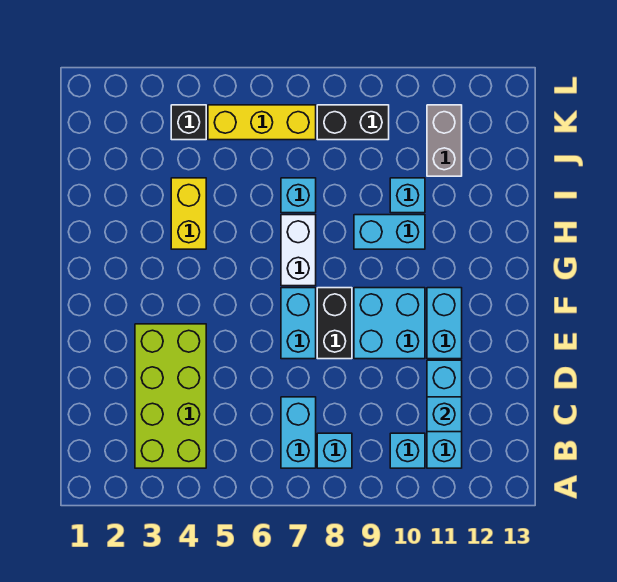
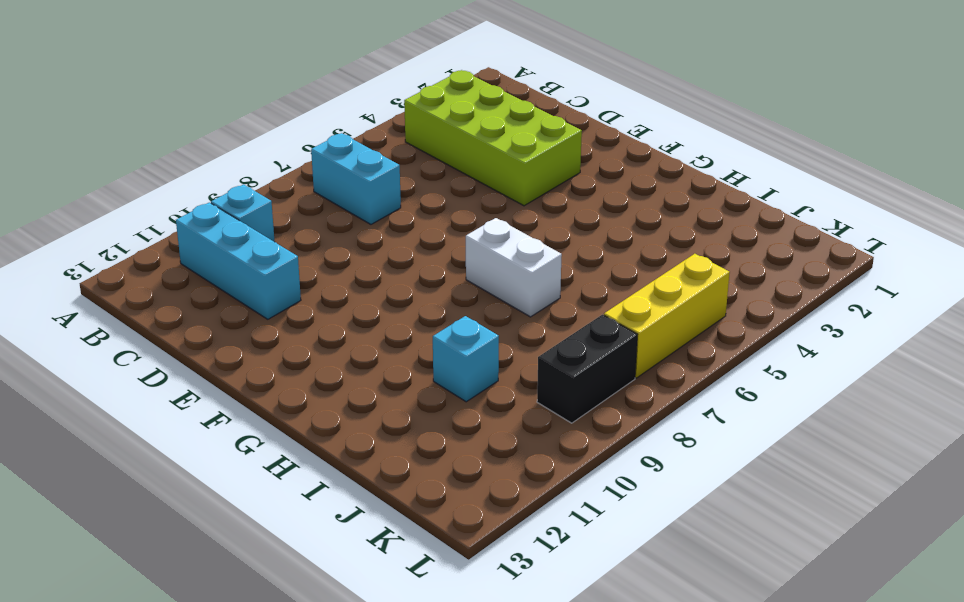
none -> cyan 1x1 brick [317,433,352,468]
none -> cyan 1x2 brick [281,288,316,359]
none -> black 1x2 brick [317,288,352,359]

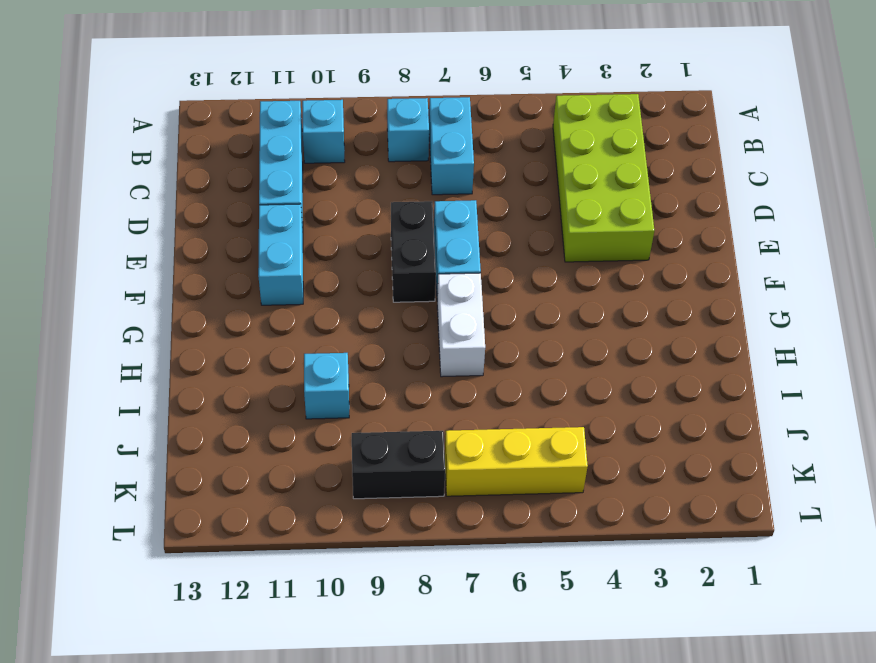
none -> cyan 2x2 brick [354,288,425,359]
none -> yellow 1x2 brick [171,178,206,249]
none -> cyan 1x2 brick [354,215,425,249]

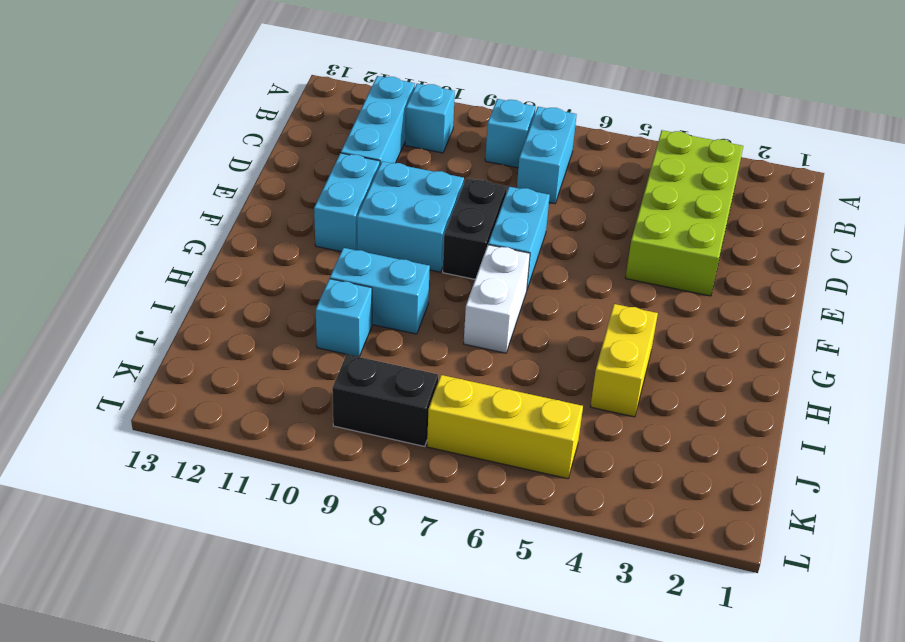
none -> cyan 1x1 brick [281,178,316,213]
none -> grey 1x2 brick [427,105,462,176]
none -> black 1x1 brick [171,105,206,140]

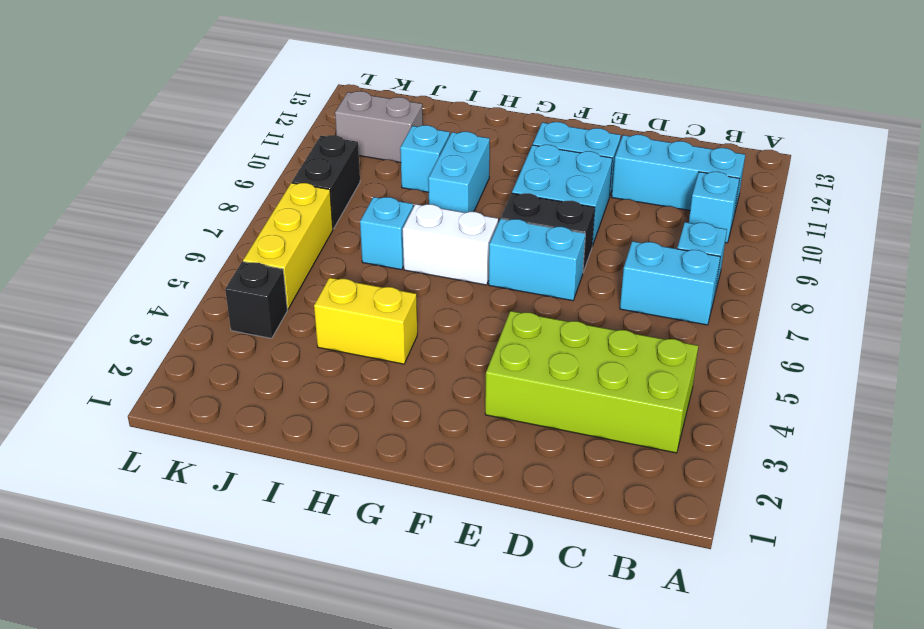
none -> cyan 1x1 brick [427,397,462,432]

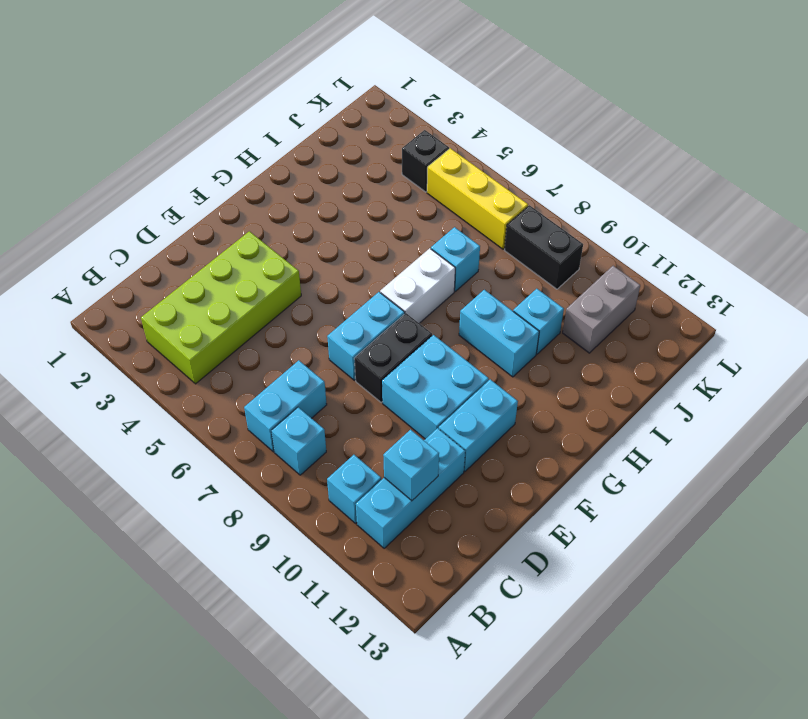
none -> yellow 1x2 brick [171,178,206,249]

